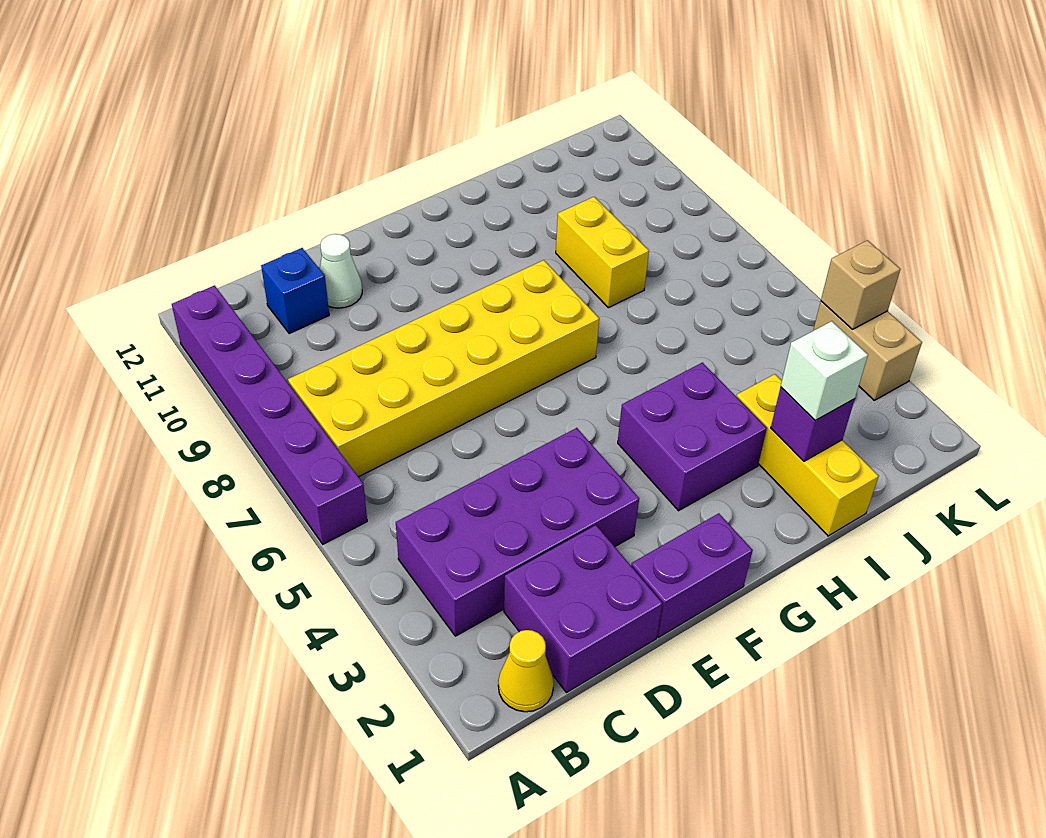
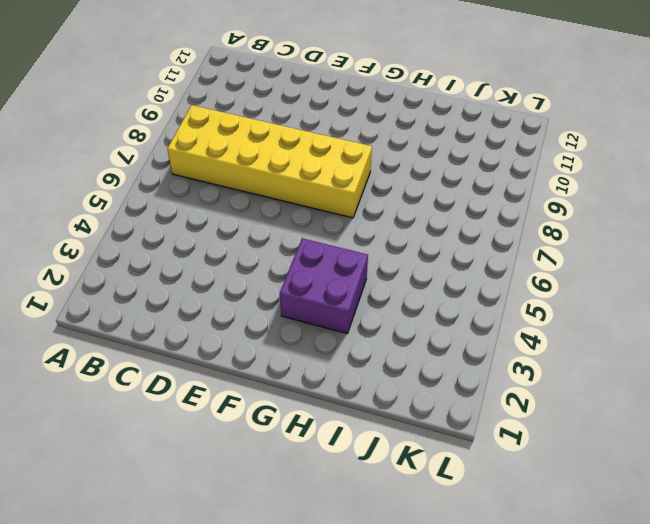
none -> purple 1x6 brick [172,286,367,544]
none -> yellow 1x1 cone [498,630,554,712]
none -> purple 2x4 brick [396,428,639,636]

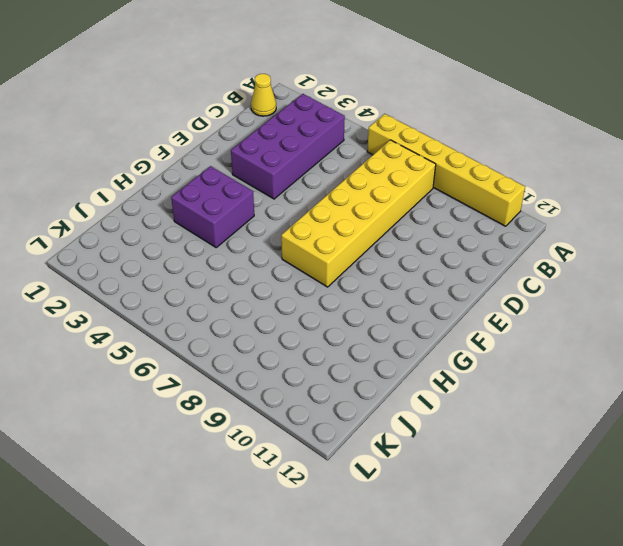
yellow 1x6 brick [367,114,525,226] -> purple 1x6 brick [172,286,367,544]
none -> purple 2x2 brick [504,525,663,693]
none -> blue 1x1 brick [261,248,329,334]
none -> white 1x1 cone [320,234,362,308]

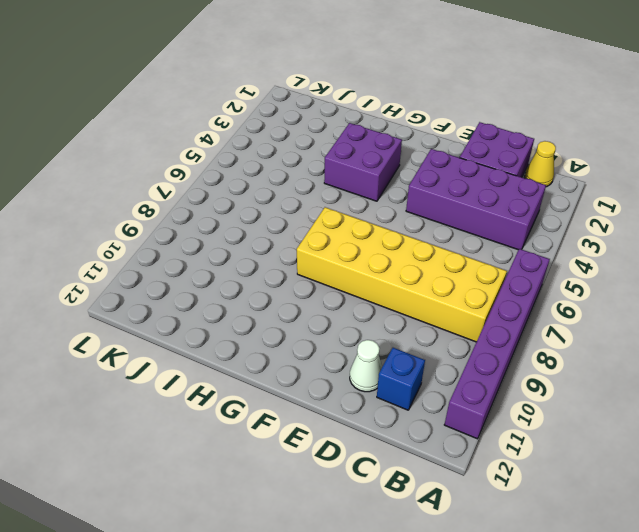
none -> purple 1x2 brick [631,513,753,637]
none -> yellow 1x3 brick [736,374,879,536]
none -> yellow 1x2 brick [556,197,649,308]

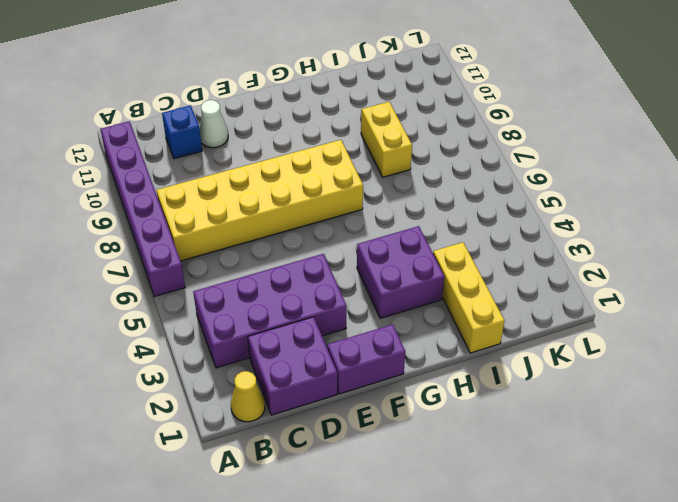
none -> tan 1x2 brick [813,301,922,400]
none -> purple 1x1 brick [771,387,855,461]
none -> tan 1x1 brick [821,240,900,329]

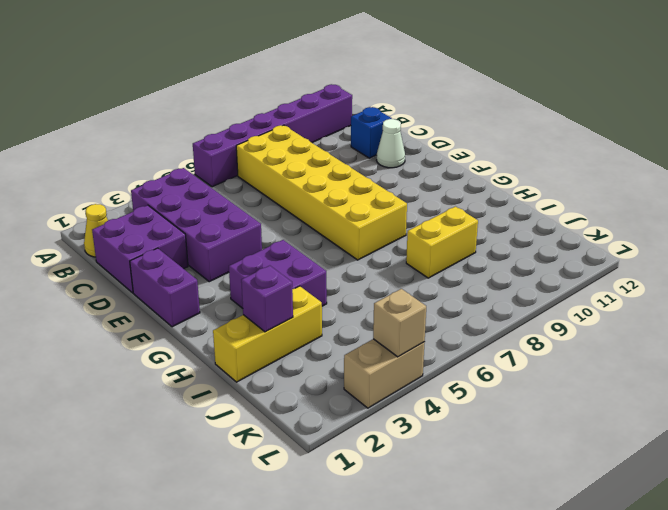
none -> white 1x1 brick [781,321,868,420]

